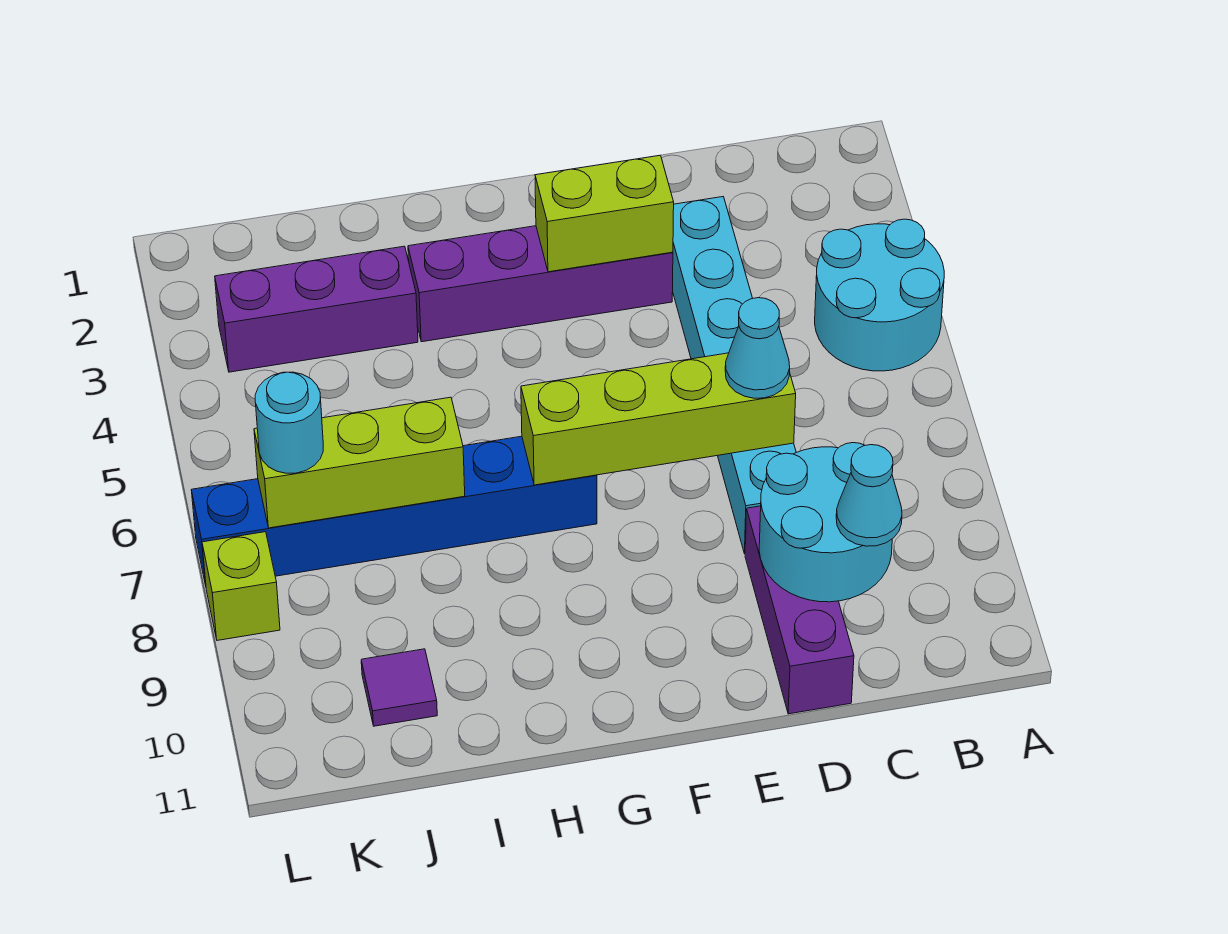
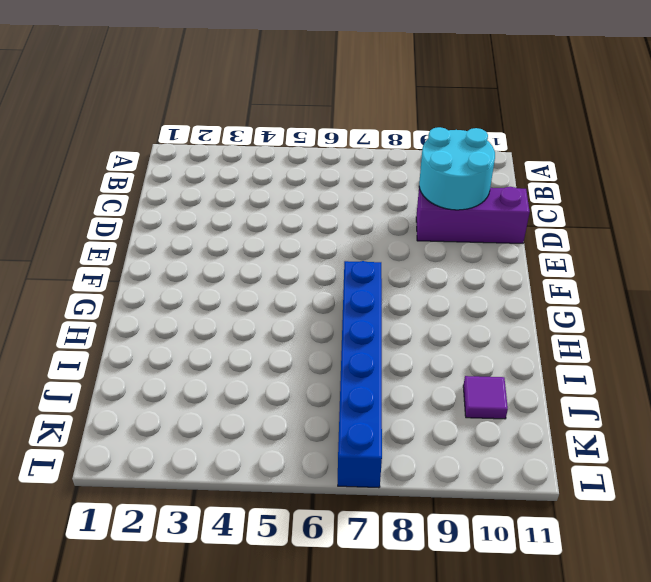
none -> cyan 2x2 round brick [815,219,944,371]
none -> cyan 1x6 brick [673,197,796,554]
none -> purple 1x4 brick [408,226,673,342]

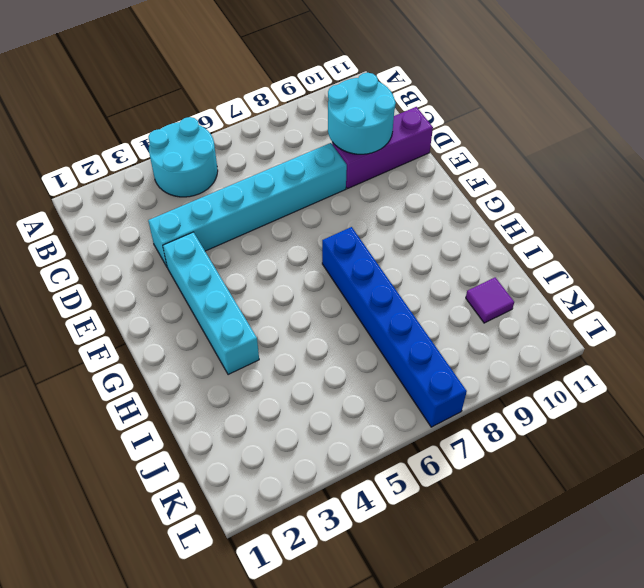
cyan 1x4 brick [163,232,259,375] -> purple 1x4 brick [408,226,673,342]
none -> purple 1x3 brick [215,246,418,372]
none -> lime 1x1 brick [202,532,280,640]
none -> lime 1x4 brick [521,353,796,485]

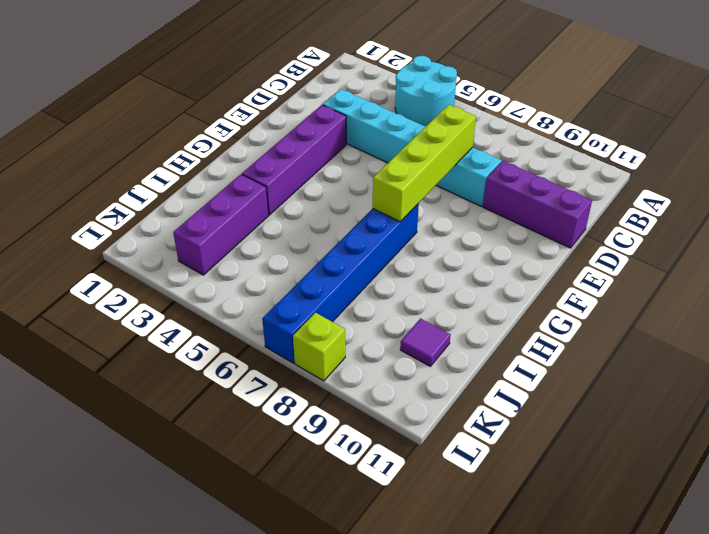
none -> cyan 2x2 round brick [759,443,892,602]
none -> lime 1x2 brick [535,155,674,272]
none -> lime 1x3 brick [254,397,465,528]

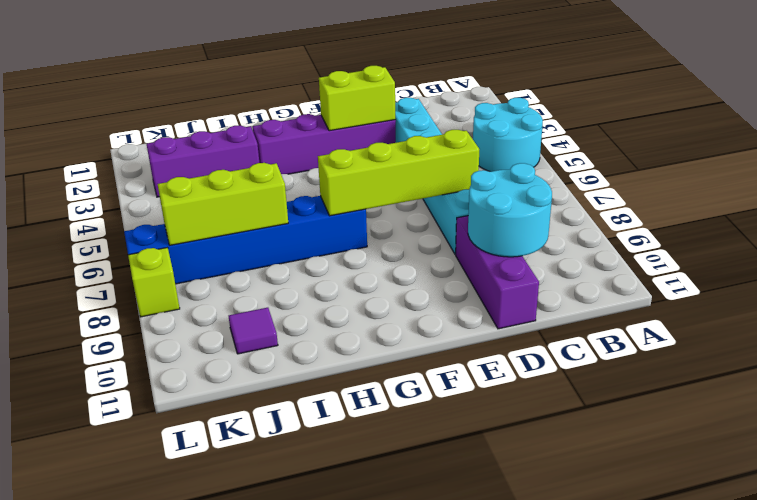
none -> cyan 1x1 cone [836,445,902,546]
none -> cyan 1x1 cone [725,298,790,398]
none -> cyan 1x1 round brick [255,372,323,473]

